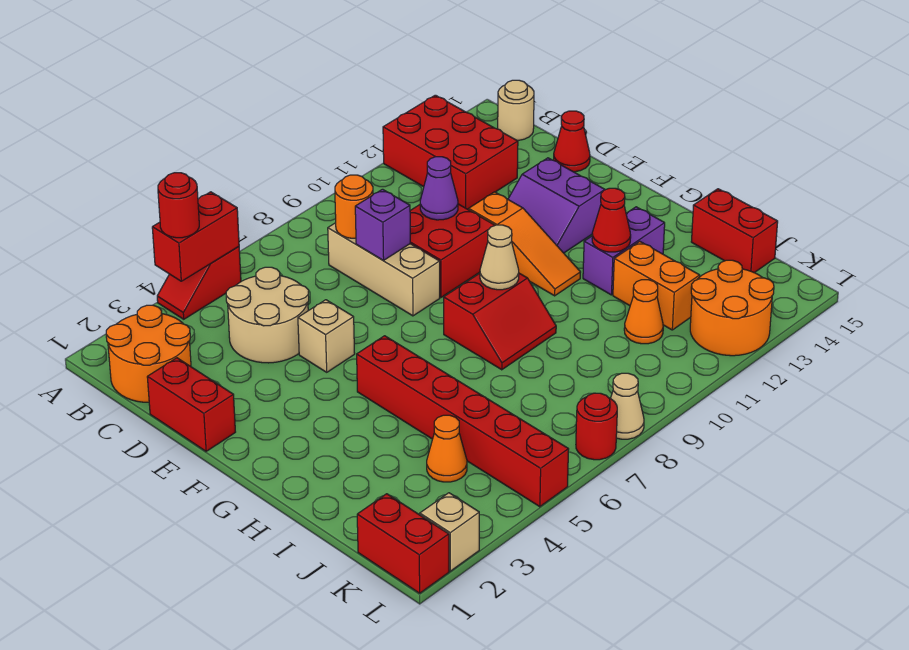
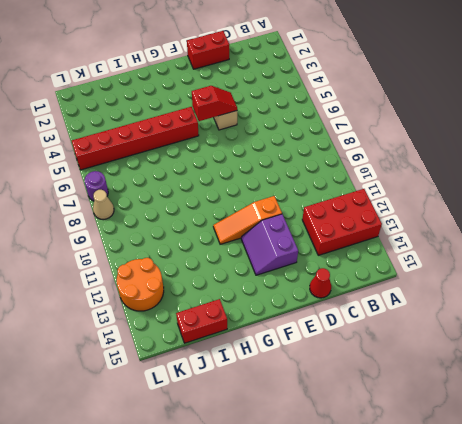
red 1x2 slope [192,86,237,121] -> red 1x2 slope turned to [157,246,241,319]
purple 2x2 slope [241,214,298,275] -> purple 2x2 slope turned to [508,158,605,253]
purple 1x1 round brick [84,171,108,201] -> red 1x1 round brick [576,393,617,460]
none -> orange 2x2 round brick [106,305,191,402]
none -> tan 1x1 round brick [498,80,534,140]
none -> tan 2x2 round brick [226,267,309,363]
none -> tan 1x3 brick [328,223,440,316]

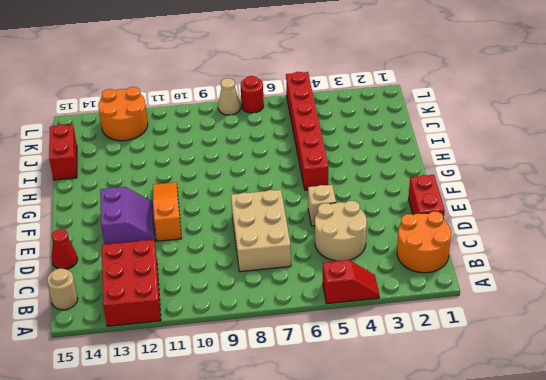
tan 2x3 brick [231,190,291,272] -> tan 1x3 brick [328,223,440,316]
none -> red 2x2 brick [410,204,495,297]
none -> red 2x2 slope [444,273,556,370]
none -> purple 1x2 brick [583,207,665,295]
none -> orange 1x2 brick [613,241,700,330]

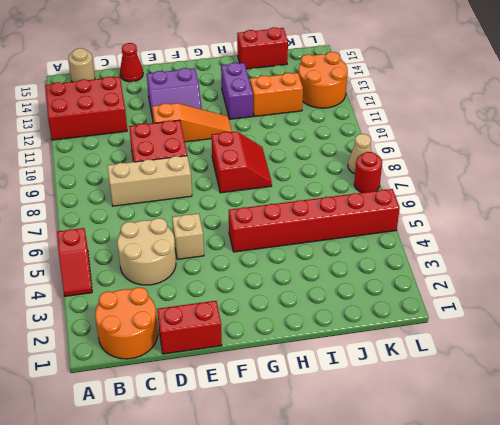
none -> orange 1x1 cone [427,415,467,482]
none -> orange 1x1 cone [624,280,663,344]
none -> red 1x2 brick [357,494,449,593]
none -> tan 1x1 brick [420,493,479,571]

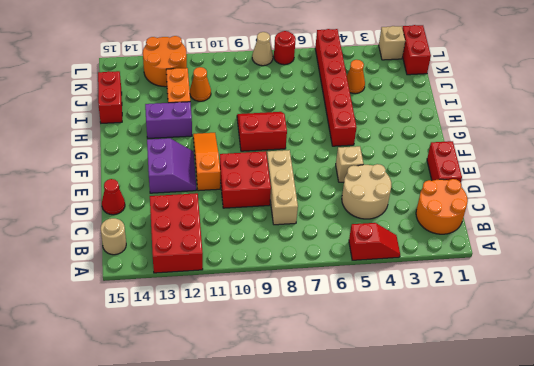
none -> red 1x2 brick [152,192,239,281]
none -> orange 1x1 round brick [335,175,373,238]
none -> purple 1x1 brick [355,189,410,260]
none -> purple 1x1 cone [420,157,458,220]

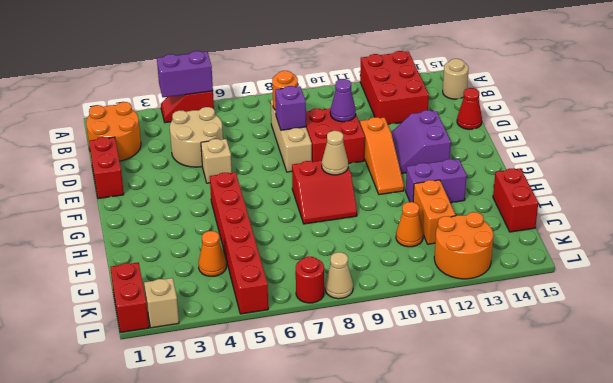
purple 1x2 brick [157,51,213,97] -> red 1x2 brick [152,192,239,281]
none -> red 1x1 cone [592,188,631,252]
none -> red 1x1 round brick [158,173,199,238]

